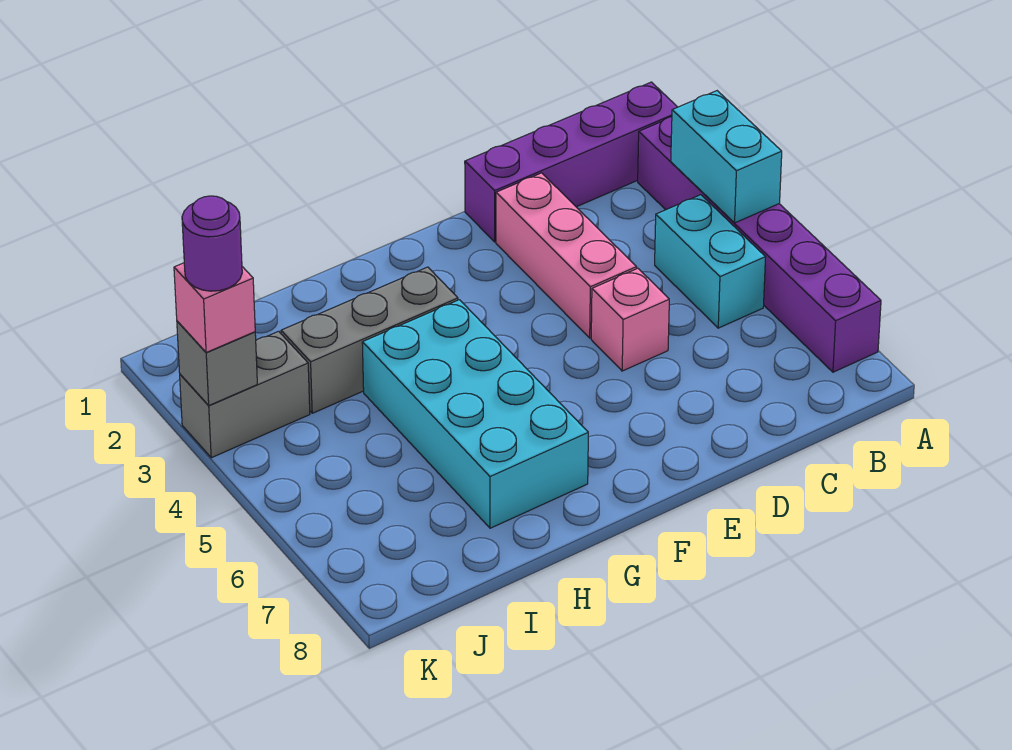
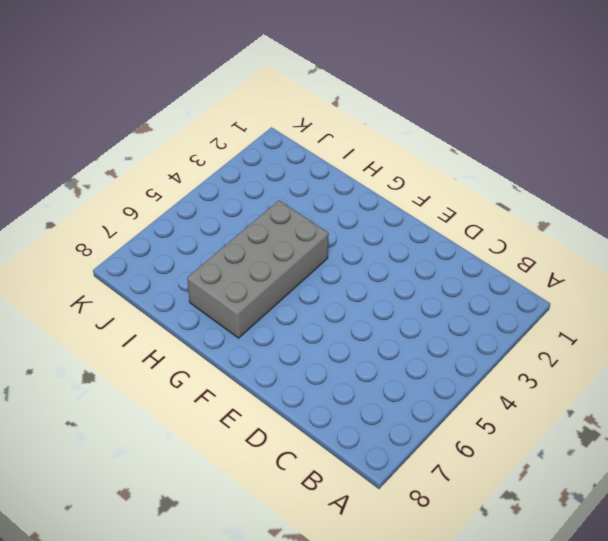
grey 2x4 brick [187,200,329,338] -> cyan 2x4 brick [362,300,588,528]
none -> purple 1x4 brick [465,82,677,242]
none -> purple 1x6 brick [638,117,881,372]
none -> cyan 1x2 brick [655,195,765,328]

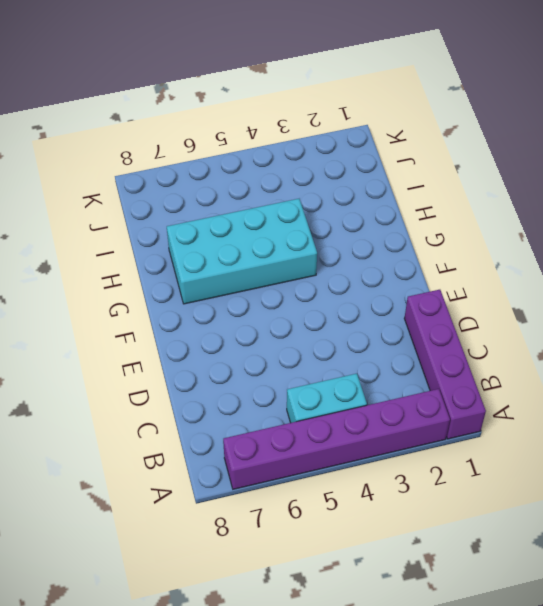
none -> pink 1x3 brick [496,173,637,338]
none -> pink 1x1 brick [591,268,669,371]
none -> grey 1x3 brick [281,267,458,413]

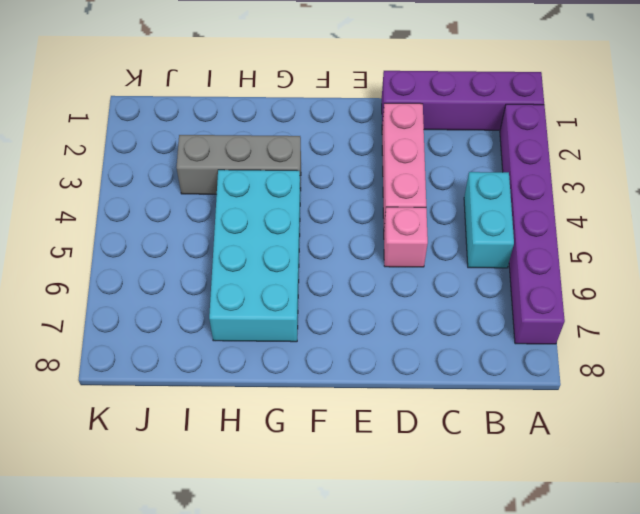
none -> grey 1x2 brick [180,331,310,458]
none -> cyan 1x2 brick [671,91,782,223]
none -> grey 1x1 brick [177,321,257,405]

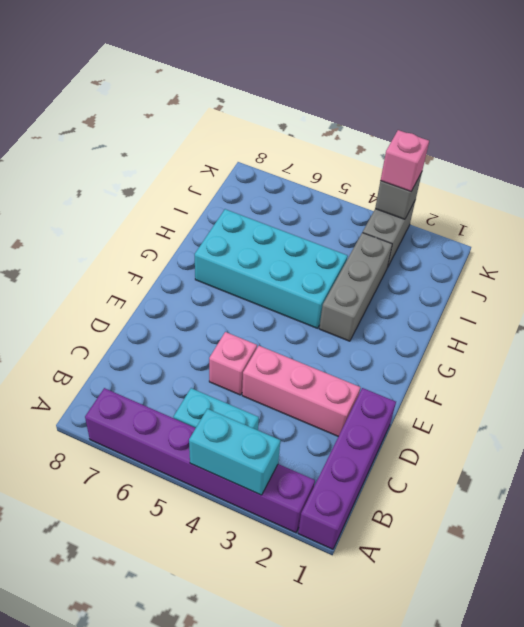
none -> purple 1x1 round brick [182,196,242,291]

